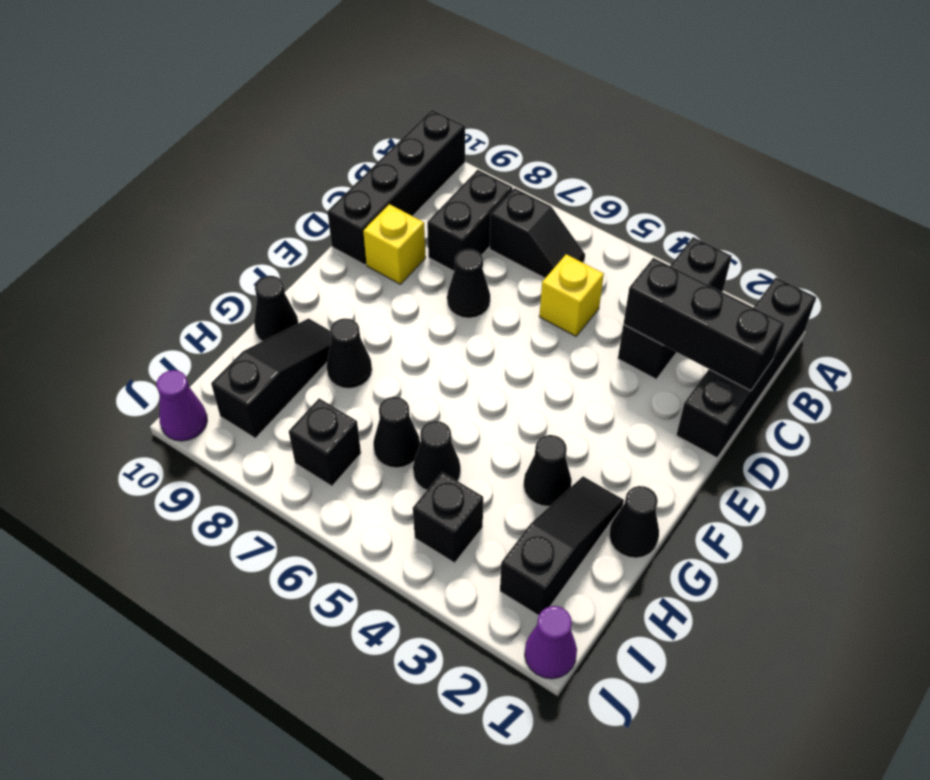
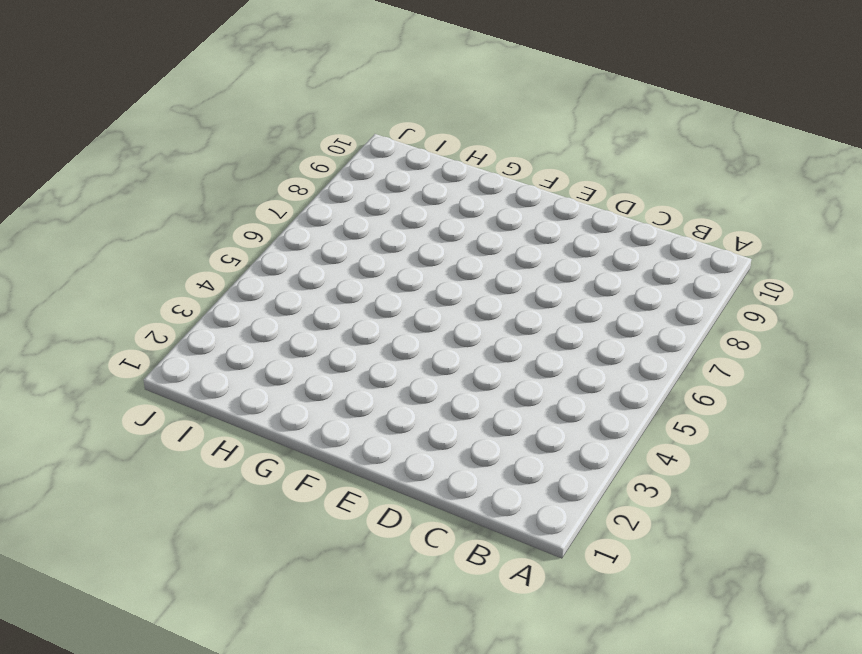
none -> black 1x4 brick [676,278,816,458]
none -> black 1x3 brick [618,237,732,379]
none -> black 1x4 brick [327,110,465,265]

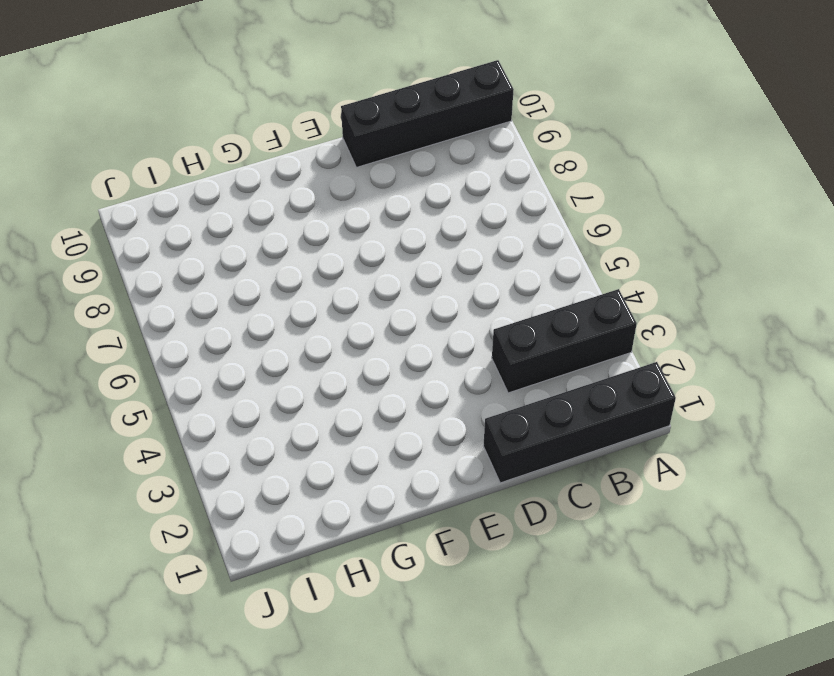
none -> black 1x2 slope [490,188,585,278]
none -> black 1x2 brick [427,170,513,271]
none -> yellow 1x1 brick [539,254,604,336]

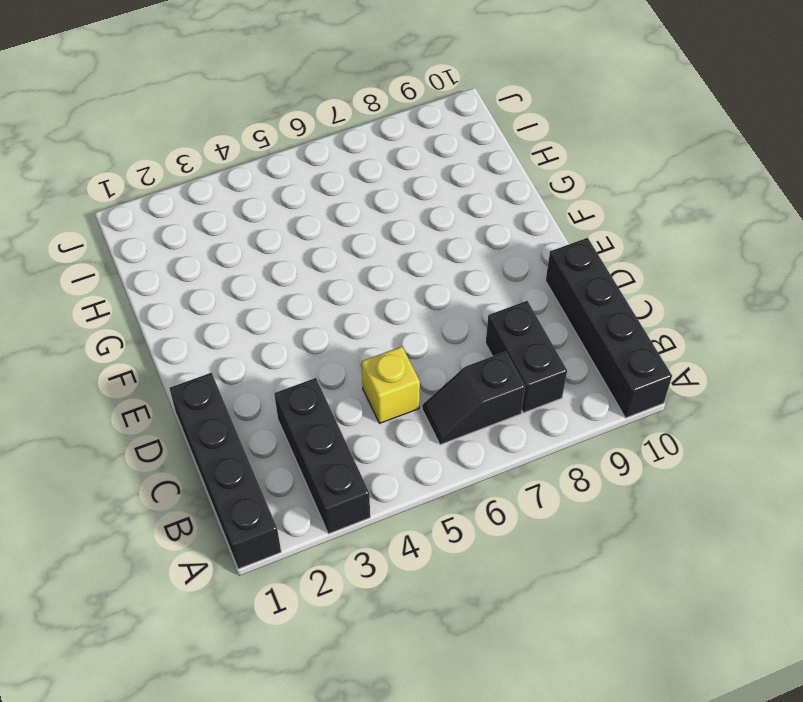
none -> black 1x1 cone [447,249,490,318]
none -> yellow 1x1 brick [363,204,426,284]
none -> black 1x1 cone [609,486,659,558]

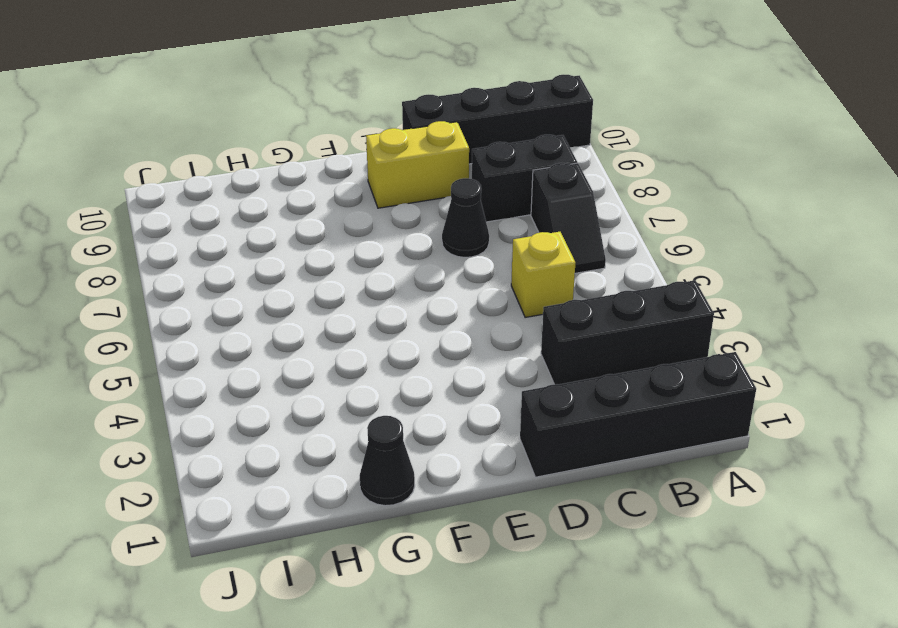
yellow 1x2 brick [366,121,469,208] -> yellow 1x1 brick [363,204,426,284]
none -> black 1x3 slope [500,476,624,616]
none -> black 1x1 cone [524,435,572,506]
none -> black 1x1 cone [327,318,372,388]

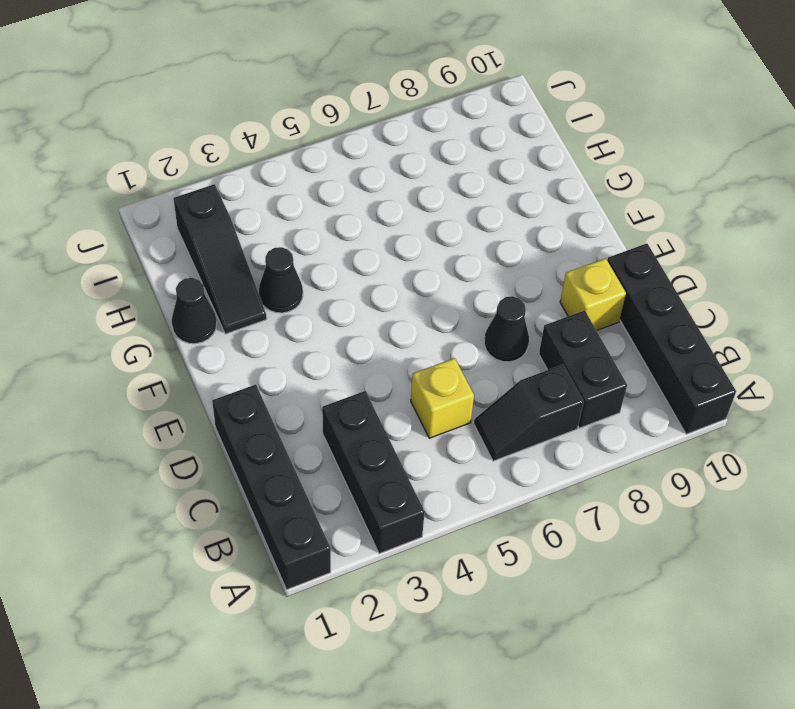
none -> black 1x1 cone [327,318,372,388]
none -> black 1x3 slope [211,318,332,438]
none -> black 1x1 cone [254,276,298,341]

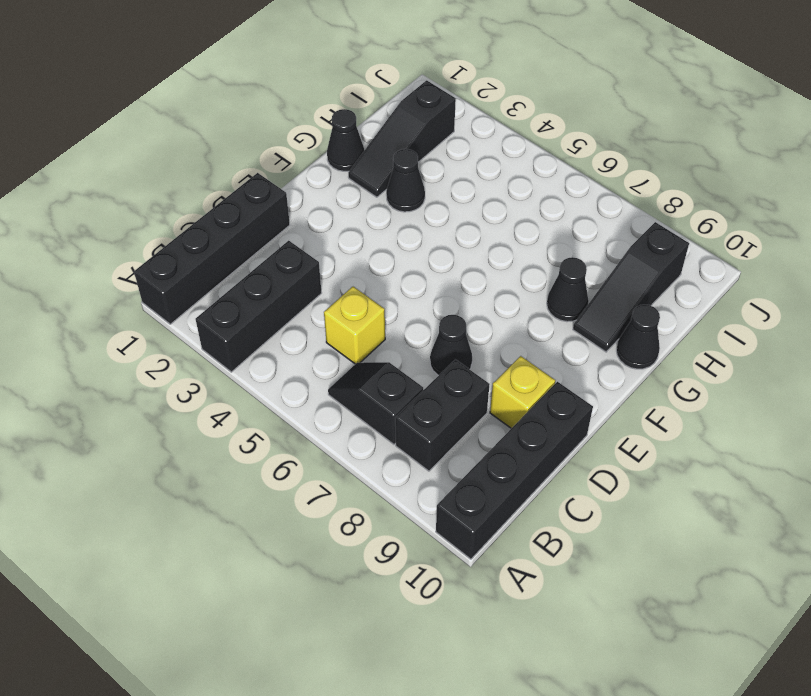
none -> black 1x1 cone [413,421,461,490]
none -> black 1x1 cone [373,397,420,468]
none -> black 1x1 brick [413,472,483,563]

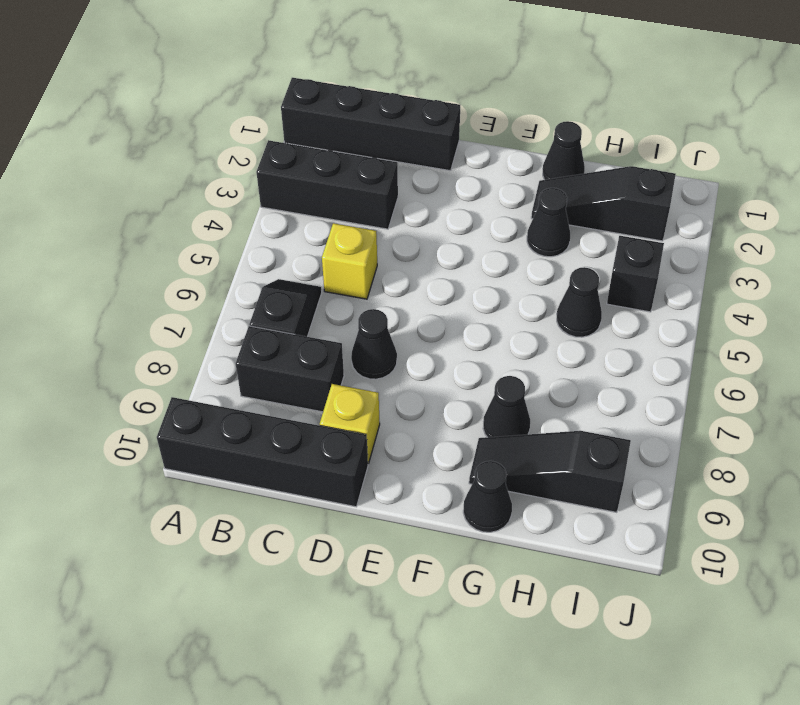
none -> black 1x1 cone [373,397,420,468]
none -> black 1x1 brick [289,398,361,486]
none -> purple 1x1 cone [525,606,577,679]

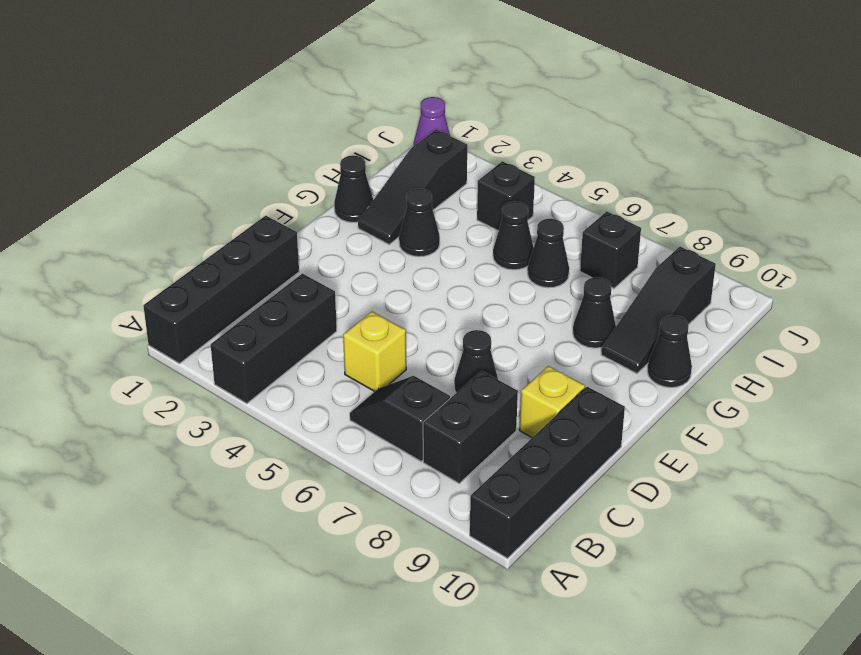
none -> purple 1x1 cone [157,370,207,441]
none -> black 1x3 brick [623,258,785,391]

